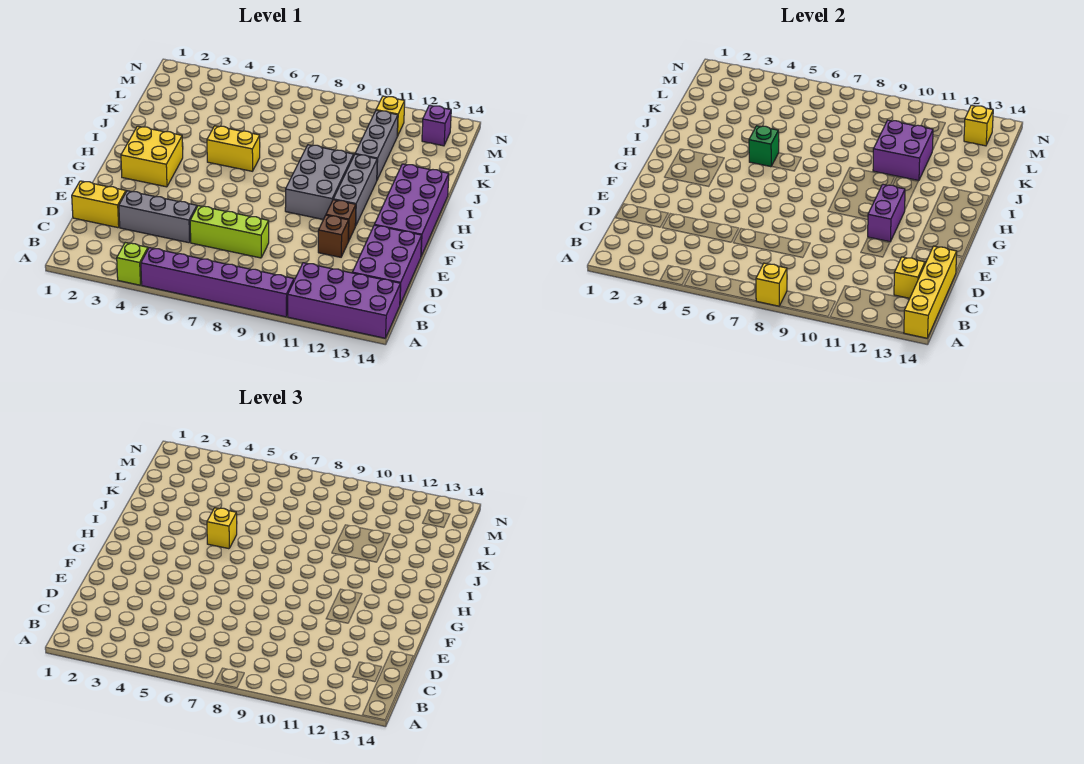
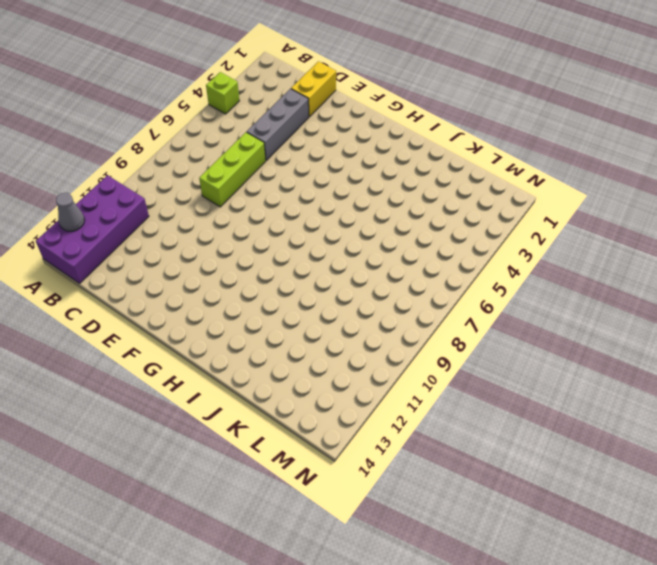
grey 1x1 cone [56,193,85,232] -> none
none -> purple 1x6 brick [141,248,294,317]
none -> purple 2x3 brick [352,225,422,304]
none -> brown 1x1 brick [318,215,349,257]

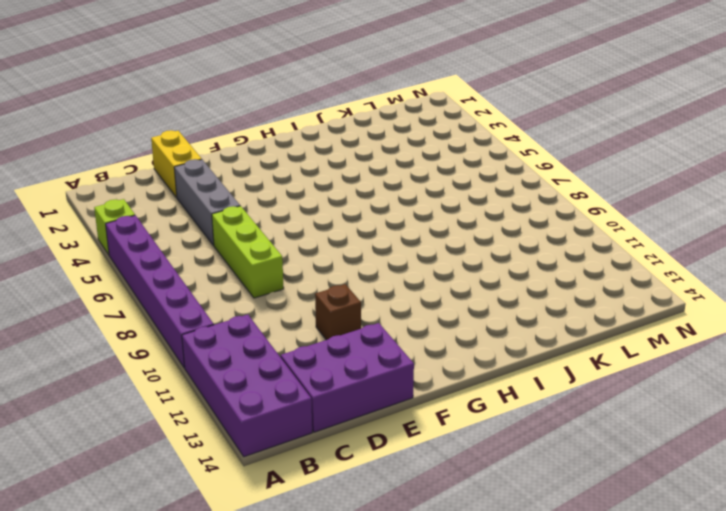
none -> brown 1x1 brick [326,200,356,242]
none -> purple 2x4 brick [374,164,449,256]
none -> yellow 2x2 brick [121,126,183,187]

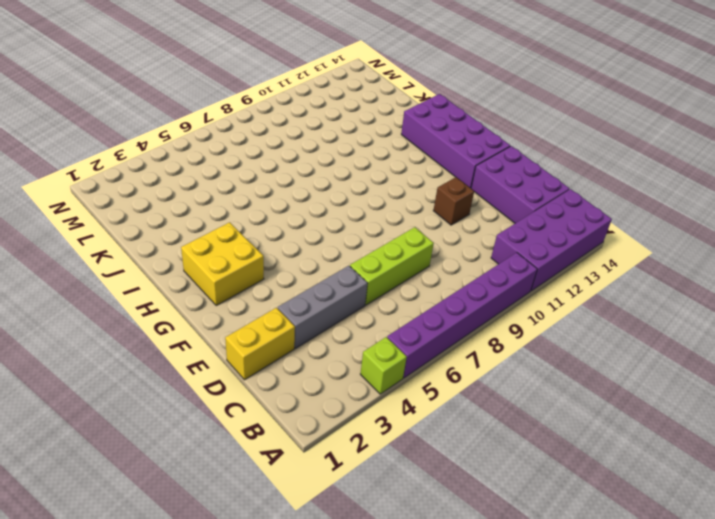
none -> brown 1x1 brick [326,200,356,242]
none -> grey 2x3 brick [285,145,354,219]
none -> grey 1x3 brick [333,154,377,226]

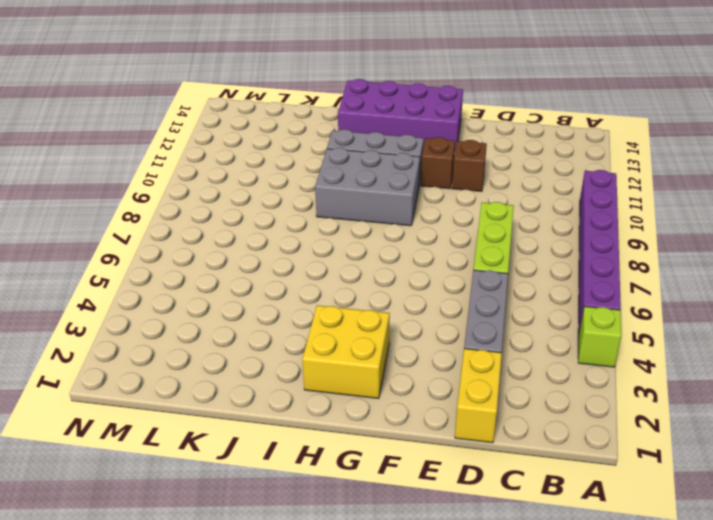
none -> purple 2x4 brick [288,263,400,338]
none -> purple 2x3 brick [352,225,422,304]
none -> yellow 1x2 brick [207,126,260,171]

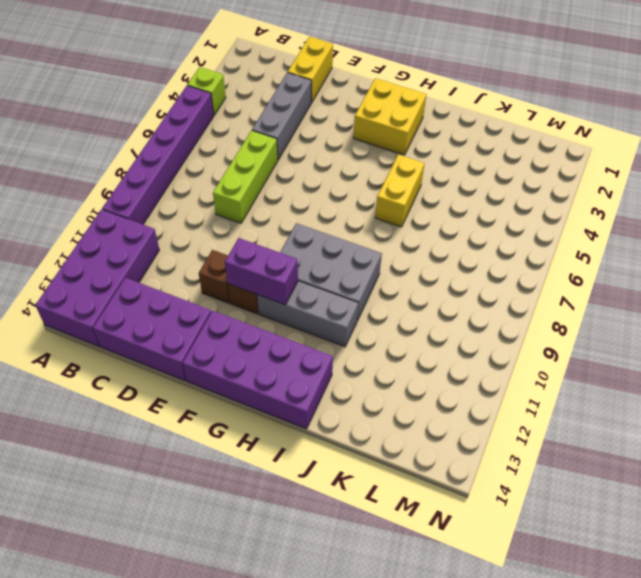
none -> grey 1x3 brick [355,110,398,180]
none -> yellow 1x1 brick [376,96,405,136]
none -> purple 1x1 brick [422,105,451,146]

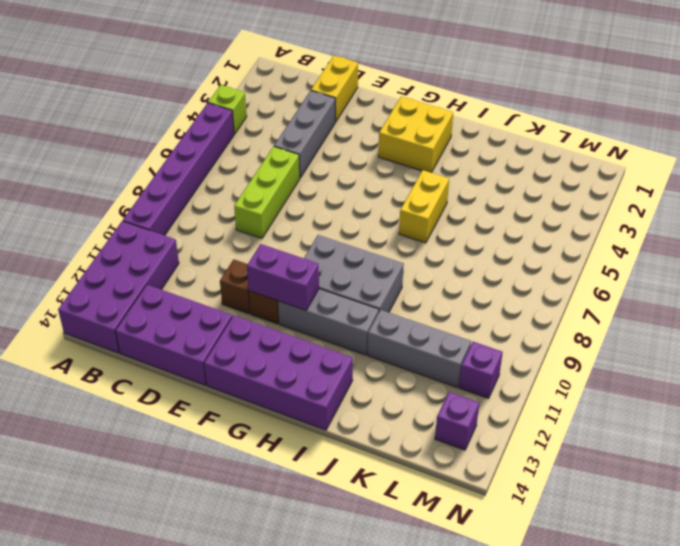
purple 1x1 brick [459,342,503,399] -> yellow 1x1 brick [376,96,405,136]
none -> yellow 1x1 brick [756,263,787,306]
none -> yellow 1x4 brick [904,246,957,338]
none -> yellow 1x1 brick [894,257,925,298]

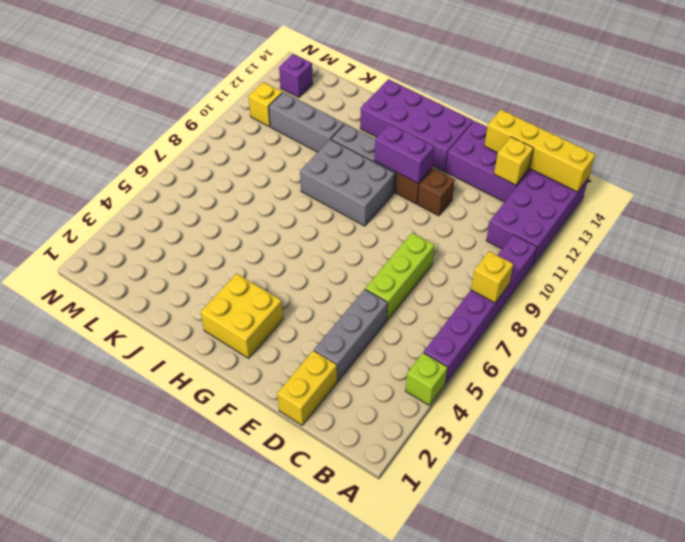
none -> yellow 1x2 brick [207,126,260,171]
none -> green 1x1 brick [749,126,779,167]
none -> purple 2x2 brick [873,120,933,181]

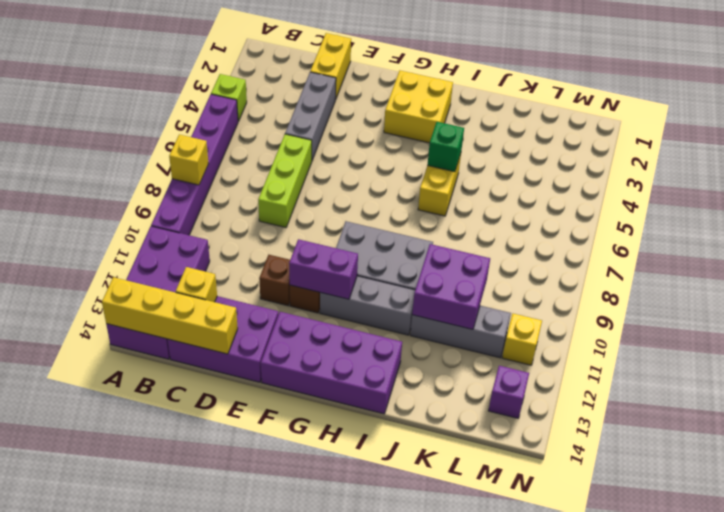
none -> yellow 1x1 brick [964,105,993,146]
none -> yellow 1x1 brick [207,508,237,549]

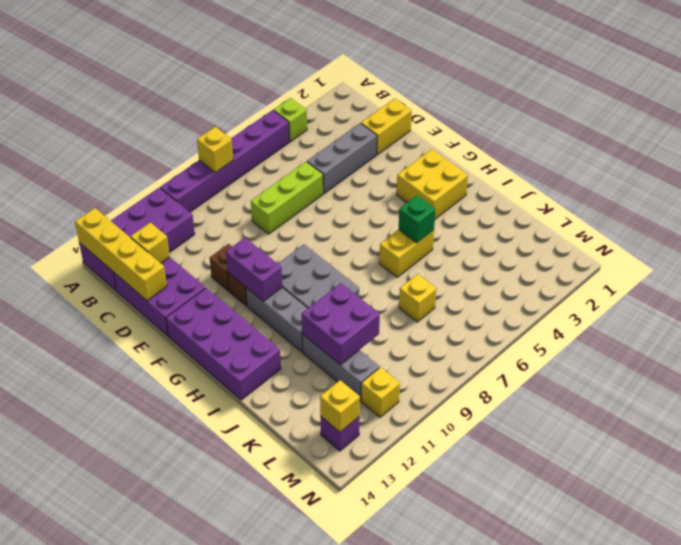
yellow 1x1 brick [399,274,436,322] -> yellow 1x1 brick moved to [207,508,237,549]

